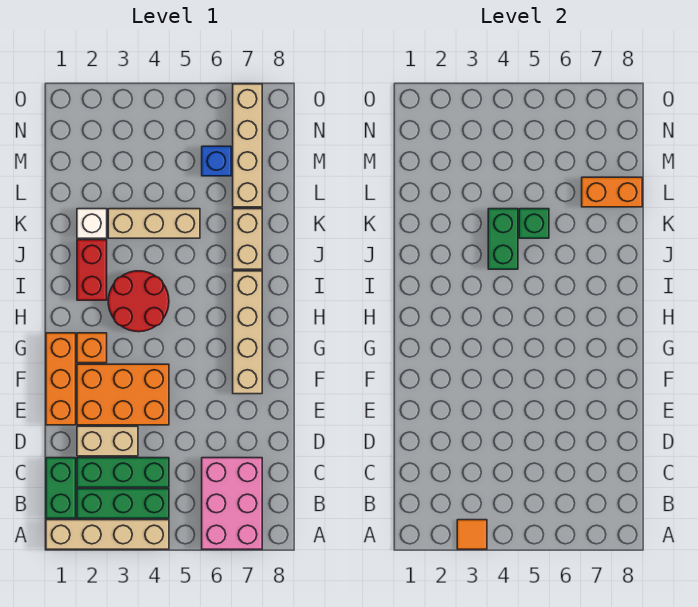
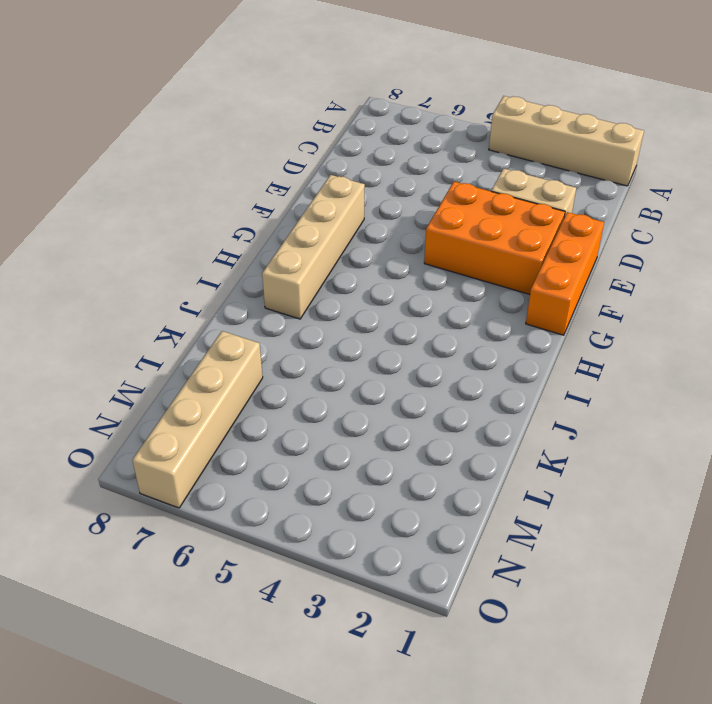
none -> pink 2x3 brick [202,458,262,549]
none -> green 1x2 brick [46,458,76,518]
none -> green 1x3 brick [77,489,169,518]

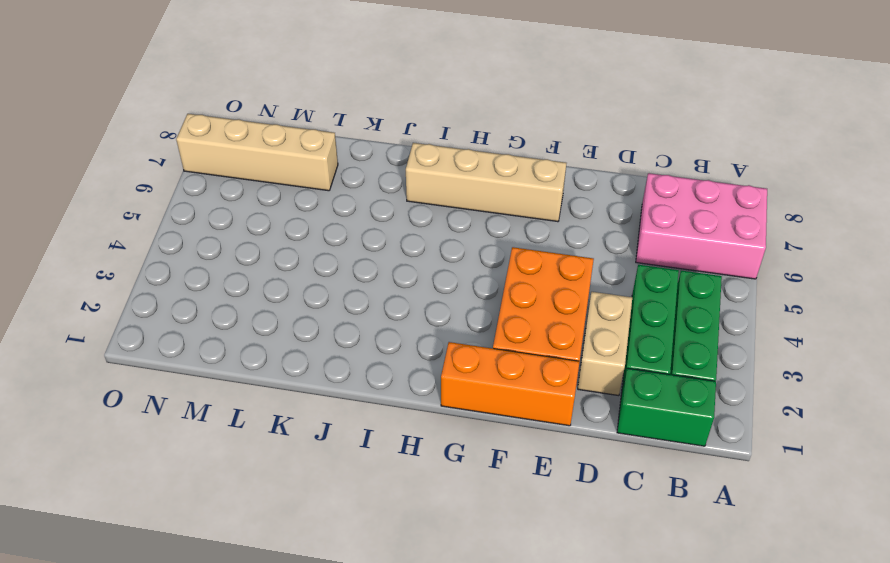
none -> tan 1x4 brick [46,520,169,549]
none -> orange 1x1 brick [77,333,107,363]
none -> red 2x2 round brick [108,271,169,332]

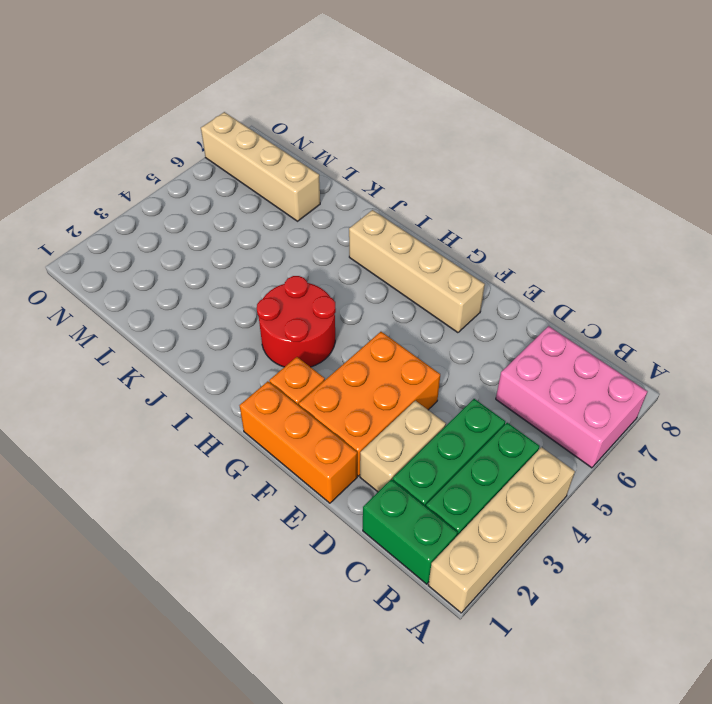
none -> red 1x2 brick [77,240,107,300]
none -> tan 1x2 brick [233,209,262,269]
none -> white 1x1 brick [77,209,107,238]

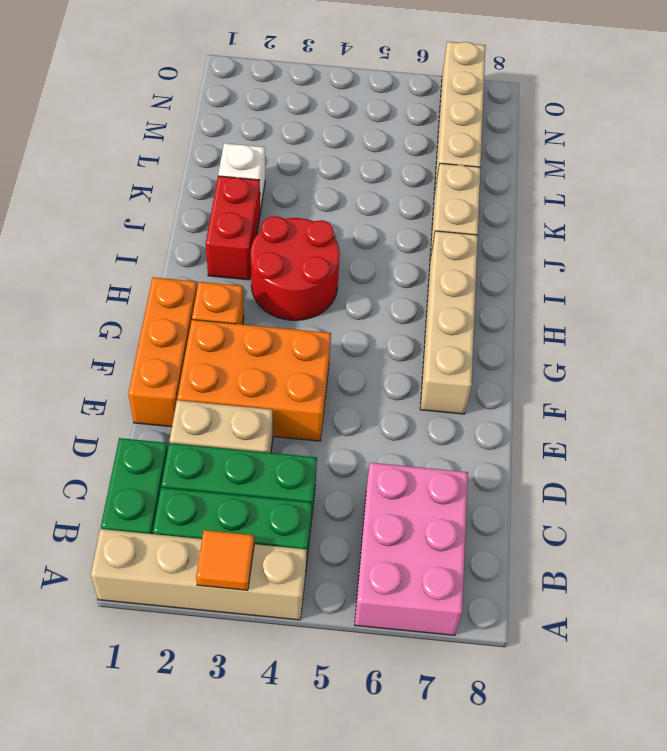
none -> tan 1x3 brick [108,209,200,238]
none -> blue 1x1 brick [202,146,231,176]
none -> green 1x2 brick [488,209,518,269]

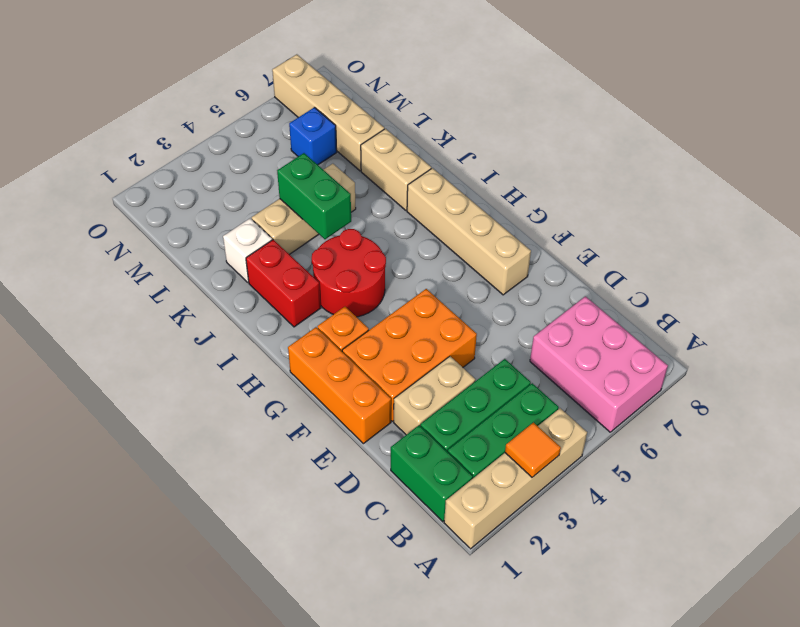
none -> green 1x1 brick [519,209,549,238]
none -> orange 1x2 brick [582,177,642,207]

